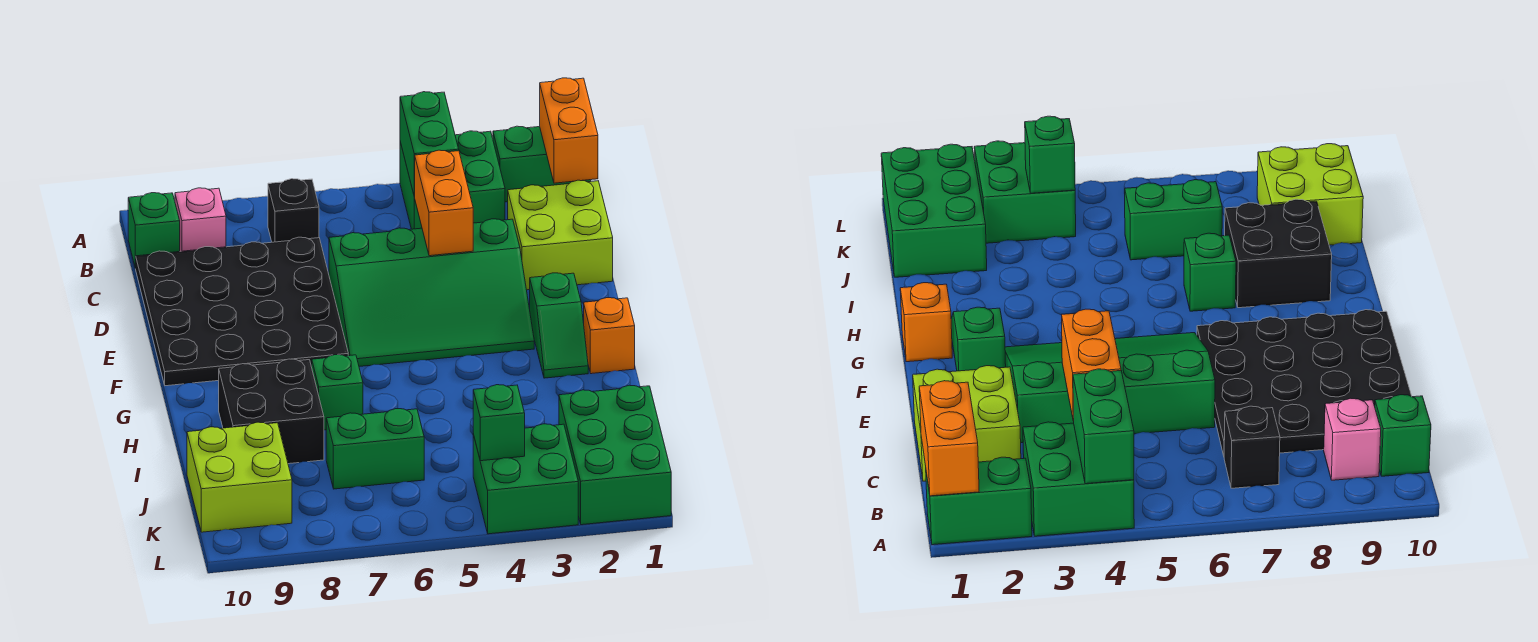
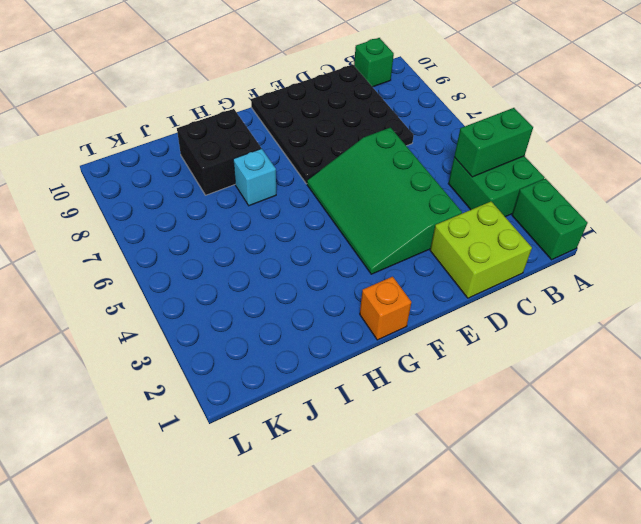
cyan 1x1 brick [233,149,276,206] -> green 1x1 brick [312,355,363,430]
none -> black 1x1 brick [268,179,319,242]
none -> pink 1x1 brick [175,188,226,251]
none -> green 1x2 slope [530,273,588,378]

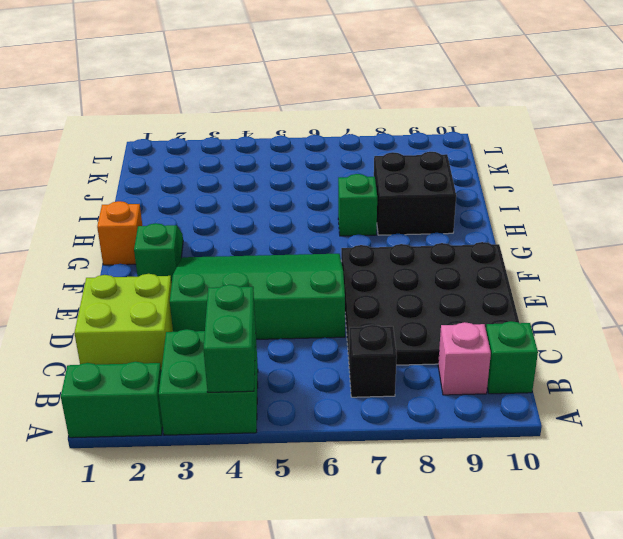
none -> green 2x3 brick [559,385,671,525]
none -> green 1x2 brick [326,409,424,489]
none -> lime 2x2 brick [187,422,292,532]

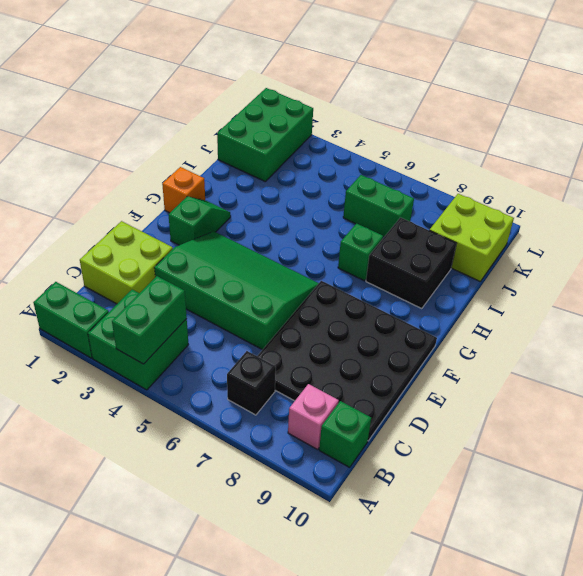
none -> green 2x2 brick [473,424,578,534]
none -> orange 1x2 brick [540,78,598,183]
none -> orange 1x2 brick [414,150,473,256]

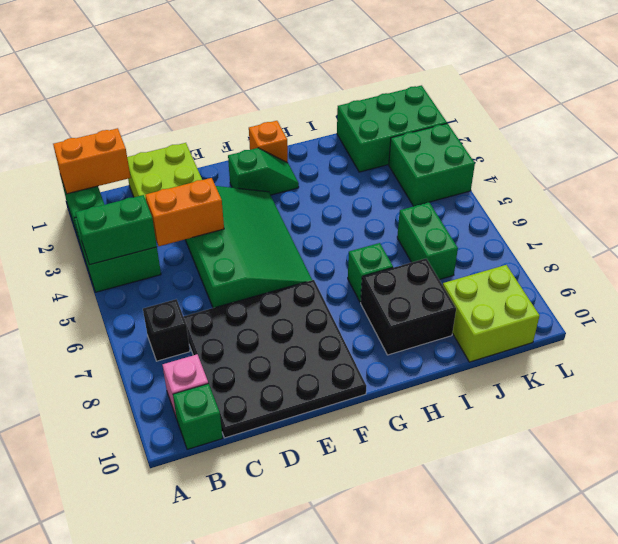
none -> green 1x1 brick [473,385,525,461]

